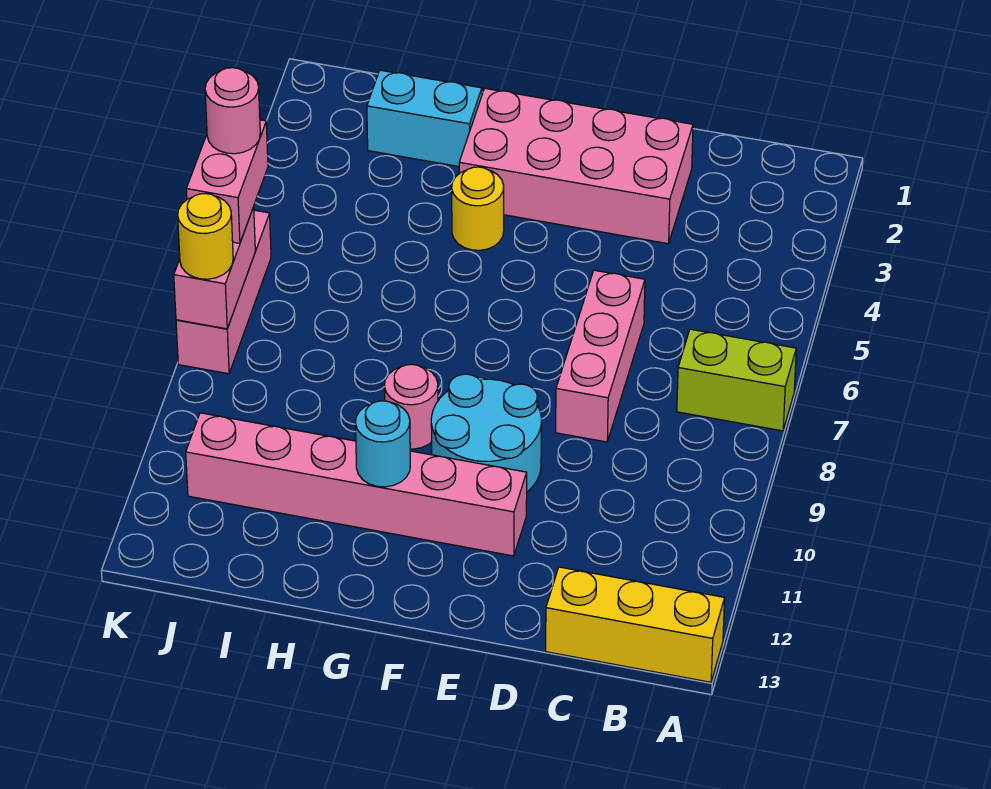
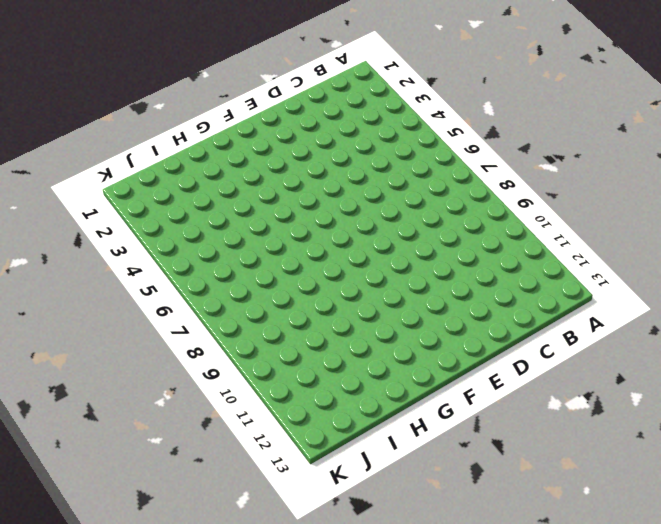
none -> lime 1x2 brick [677,329,796,431]
none -> yellow 1x3 brick [546,567,725,682]
none -> pink 2x4 brick [459,88,693,244]

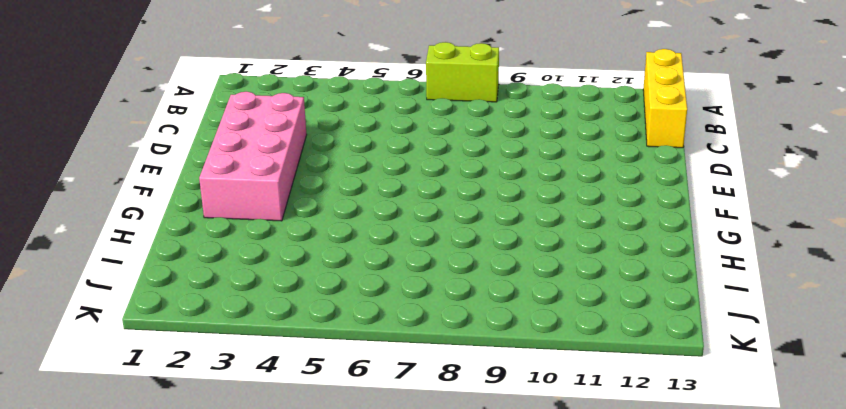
lime 1x2 brick [426,42,499,102] -> lime 1x2 brick turned to [677,329,796,431]
none -> pink 1x3 brick [556,270,645,442]
none -> cyan 2x2 round brick [431,374,541,492]
none -> pink 1x6 brick [186,413,527,556]

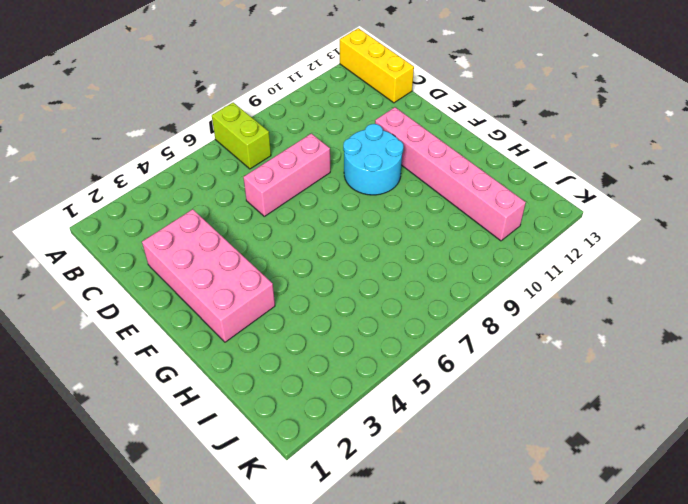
none -> yellow 1x1 round brick [452,167,504,250]
none -> pink 1x1 round brick [384,364,438,449]
none -> cyan 1x2 brick [367,70,482,166]

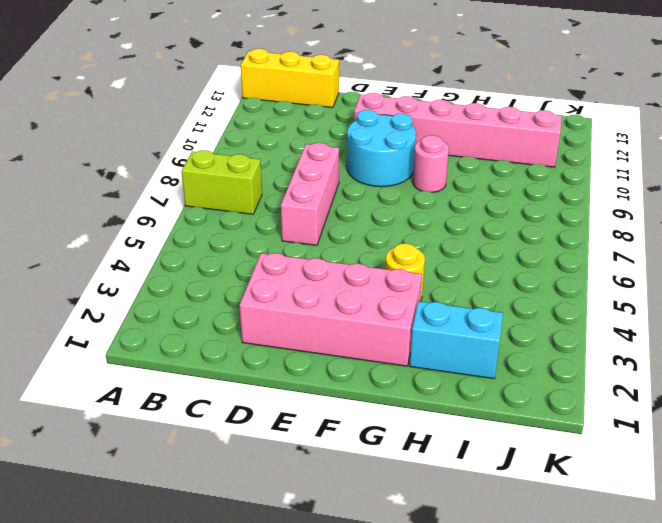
none -> pink 1x3 brick [176,210,271,374]
none -> cyan 1x1 round brick [355,401,410,487]
none -> pink 1x2 brick [174,207,255,329]

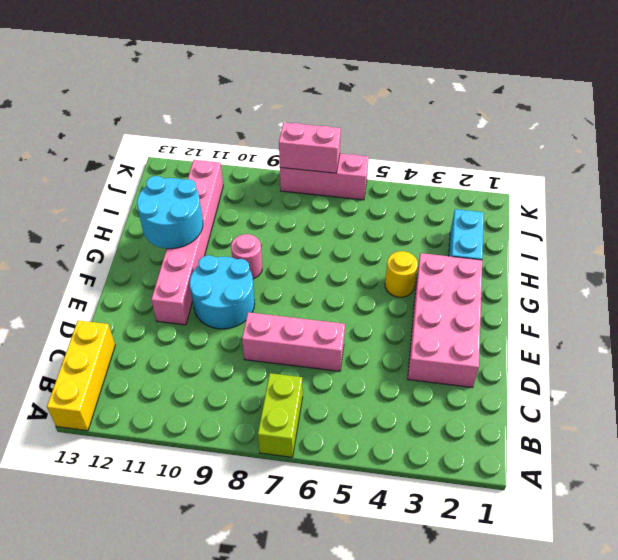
cyan 2x2 round brick [137,176,203,249] -> cyan 1x1 round brick [355,401,410,487]
none -> pink 1x2 brick [186,120,268,243]
none -> yellow 1x1 round brick [178,194,233,279]
none -> pink 1x1 round brick [205,68,260,154]

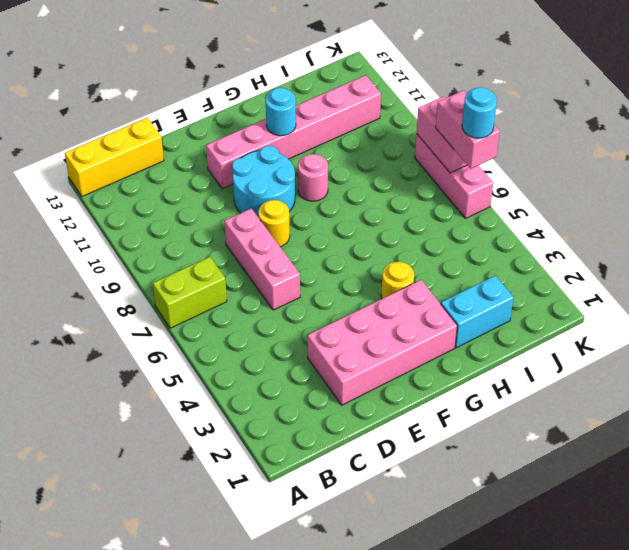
yellow 1x1 round brick [258,200,290,247] -> yellow 1x1 round brick moved to [178,194,233,279]
cyan 1x1 round brick [462,87,497,138] -> pink 1x1 round brick [205,68,260,154]

